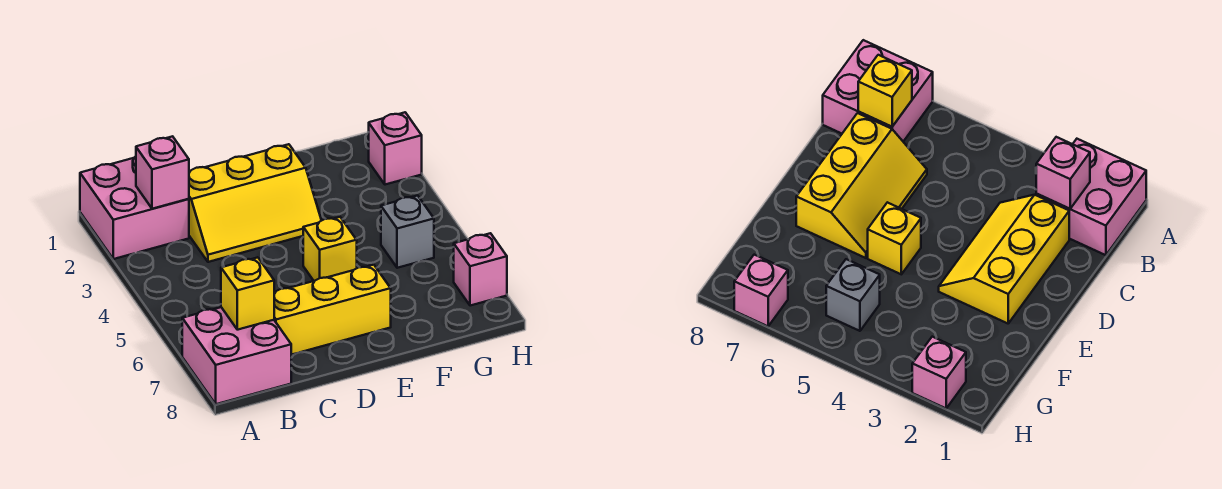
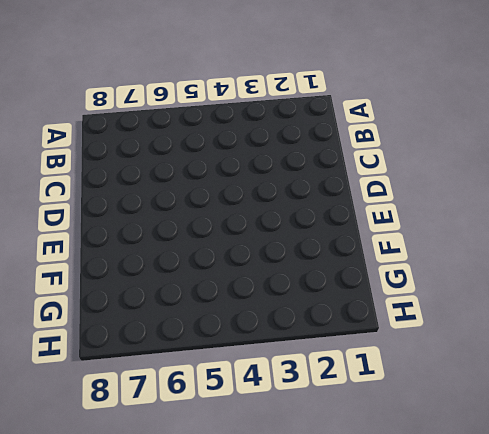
none -> pink 2x2 brick [80,157,189,259]
none -> pink 2x2 brick [182,307,291,404]

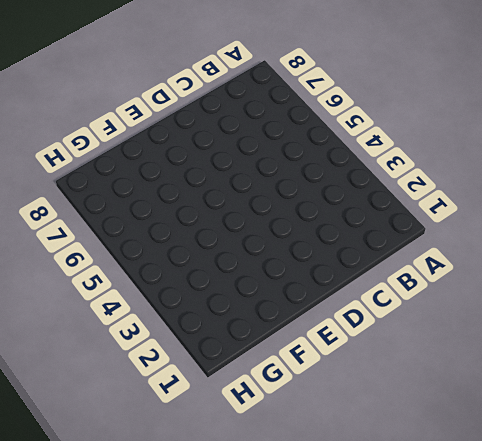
none -> pink 2x2 brick [80,157,189,259]
none -> pink 2x2 brick [182,307,291,404]

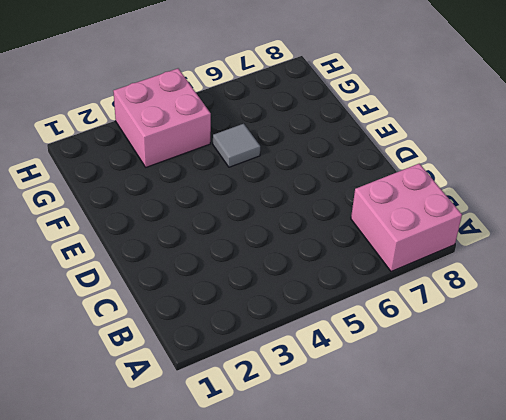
grey 1x1 tile [213,124,260,167] -> none
pink 2x2 brick [113,69,211,167] -> pink 2x2 brick moved to [80,157,189,259]
none -> yellow 2x3 slope [189,144,322,262]
none -> yellow 2x3 slope [274,265,391,355]

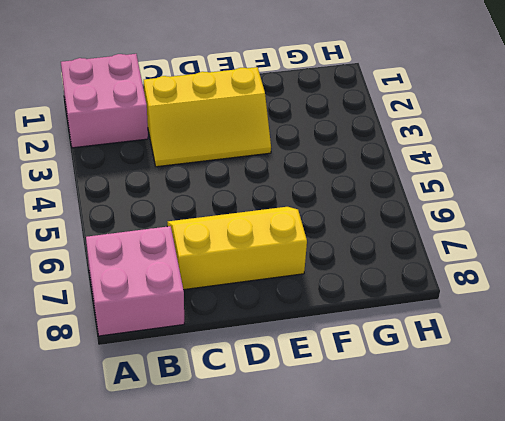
none -> yellow 1x1 brick [303,217,357,281]
none -> grey 1x1 brick [381,196,434,268]

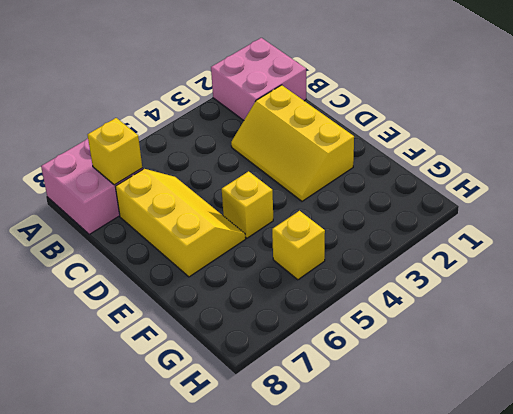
yellow 1x1 brick [272,211,325,280] -> grey 1x1 brick [381,196,434,268]
none -> pink 1x1 brick [369,112,422,185]
none -> pink 1x1 brick [454,233,507,306]

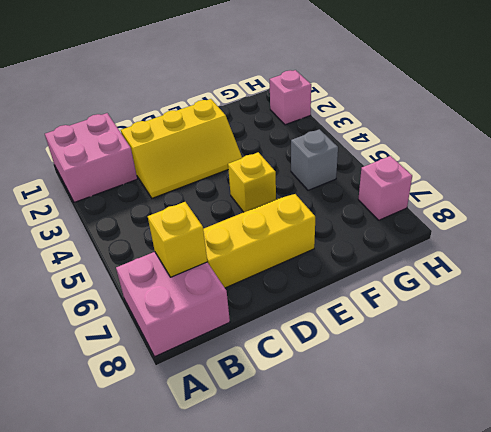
none -> pink 1x1 brick [136,136,189,209]

